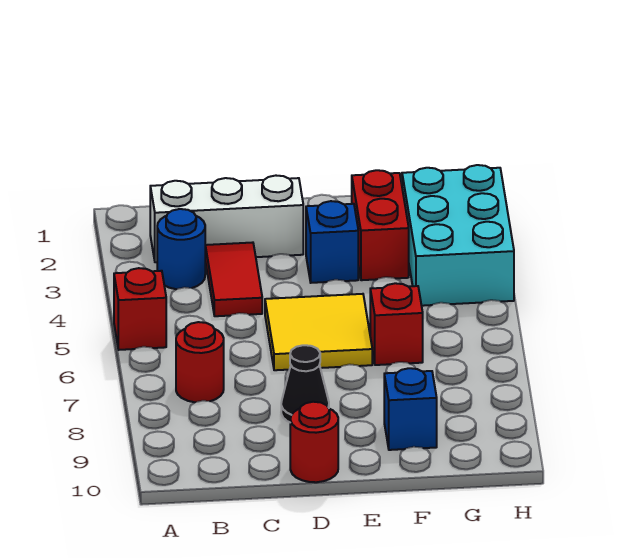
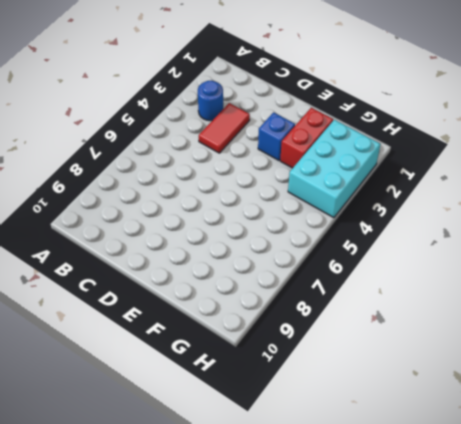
none -> red 1x1 brick [114,268,166,350]
none -> white 1x3 brick [150,176,303,262]
none -> red 1x1 round brick [176,322,224,402]

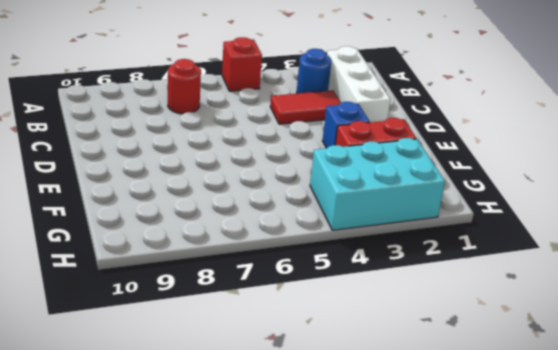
none -> yellow 2x2 tile [265,294,372,370]
none -> black 1x1 cone [281,345,329,422]
none -> red 1x1 round brick [290,402,338,482]

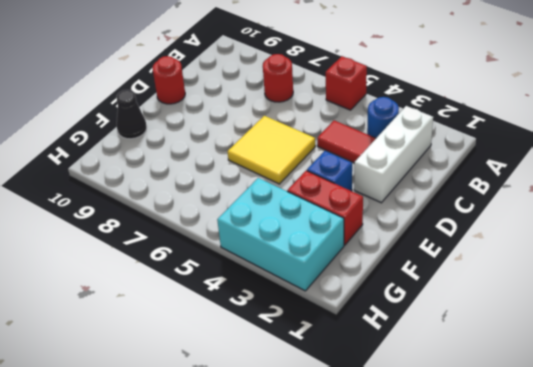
black 1x1 cone [117,90,147,139] -> black 1x1 cone moved to [281,345,329,422]
none -> red 1x1 brick [370,283,423,365]
none -> blue 1x1 brick [384,368,437,450]

